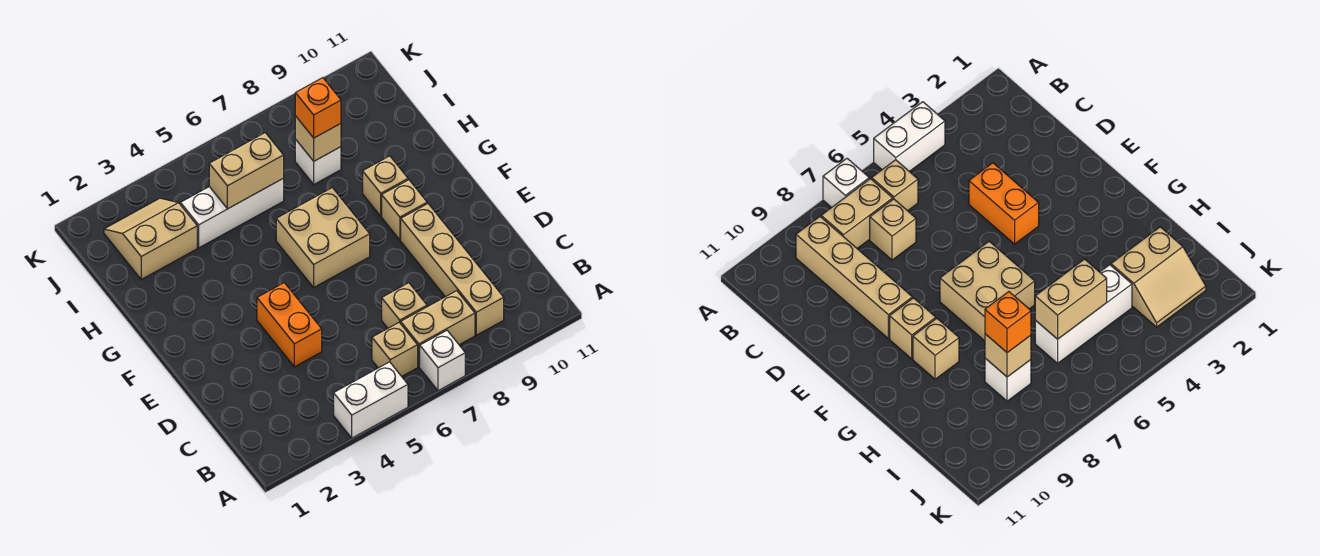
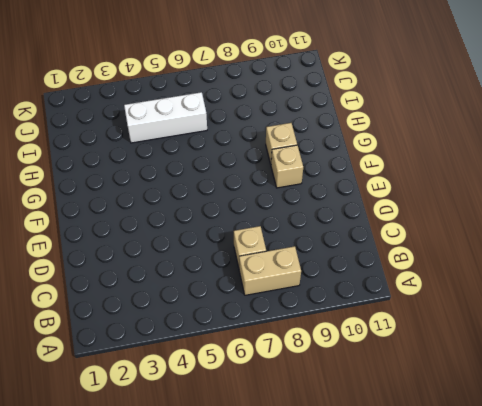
none -> white 1x2 brick [334,362,408,438]
none -> white 1x1 brick [420,331,465,391]
none -> tan 1x1 brick [372,322,418,376]

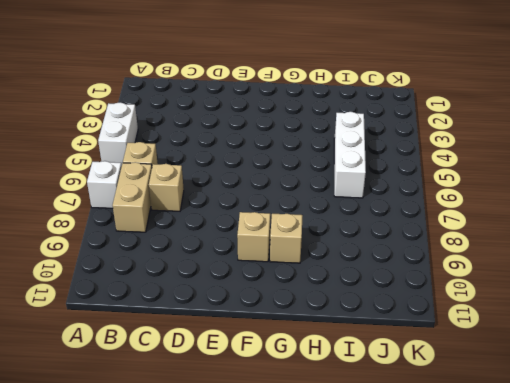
none -> tan 1x4 brick [401,204,504,335]
none -> orange 1x2 brick [257,283,322,367]
none -> tan 2x2 brick [276,188,370,287]

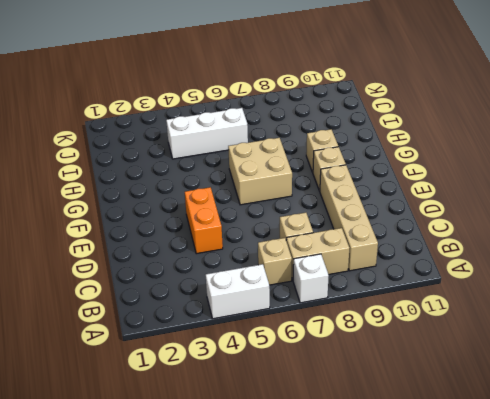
none -> tan 2x2 slope [104,198,197,279]
none -> white 1x1 brick [295,139,341,184]
none -> tan 1x2 brick [209,133,284,209]

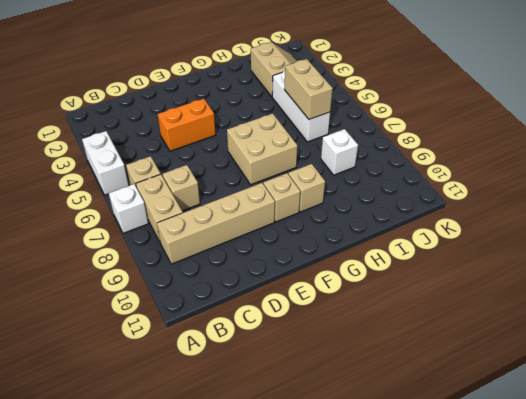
none -> tan 1x1 brick [295,116,341,161]
none -> orange 1x1 brick [295,78,341,138]

